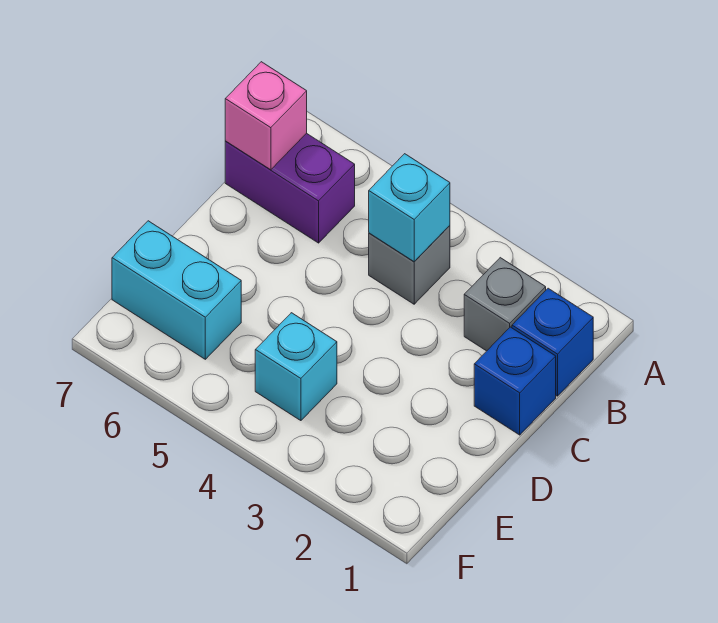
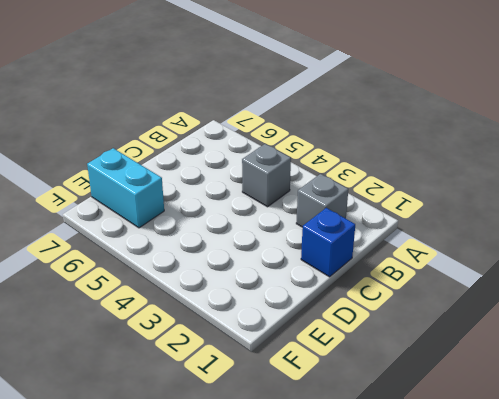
none -> blue 1x1 brick [512,288,593,396]
none -> purple 1x2 brick [225,133,355,243]

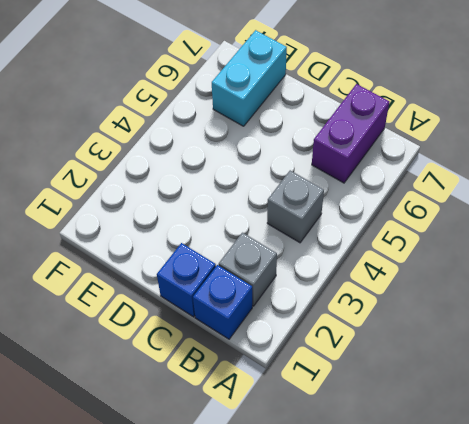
none -> cyan 1x1 brick [255,313,337,421]
none -> cyan 1x1 brick [369,154,450,262]

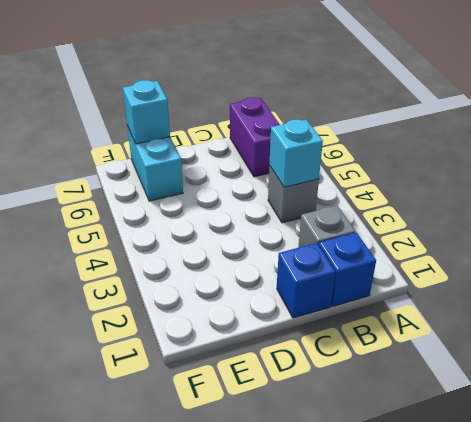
cyan 1x1 brick [123,80,170,144] -> cyan 1x1 brick moved to [255,313,337,421]
none -> pink 1x1 brick [225,62,307,170]

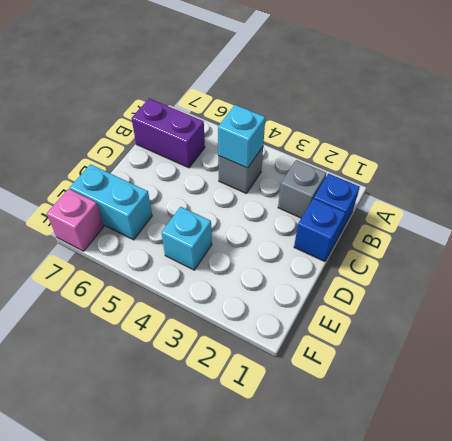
pink 1x1 brick [47,189,104,251] -> pink 1x1 brick moved to [225,62,307,170]

